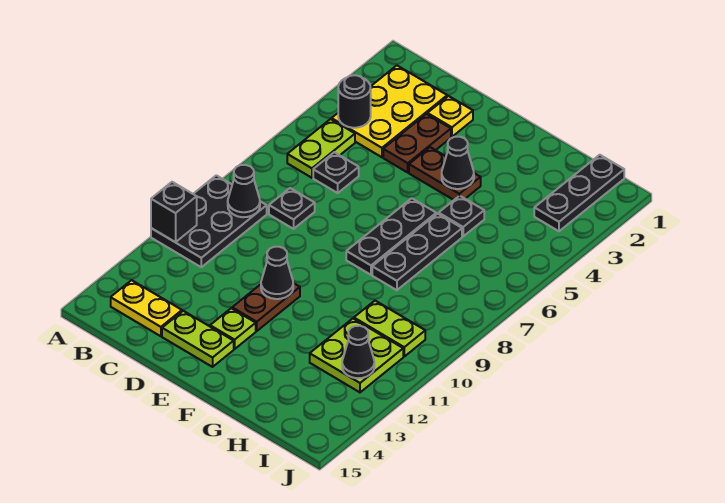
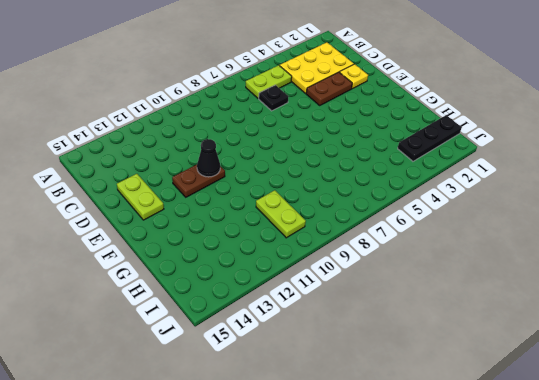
none -> black 2x3 plate [151,175,267,267]
none -> yellow 1x2 plate [111,280,182,336]
none -> black 1x1 plate [269,188,315,229]

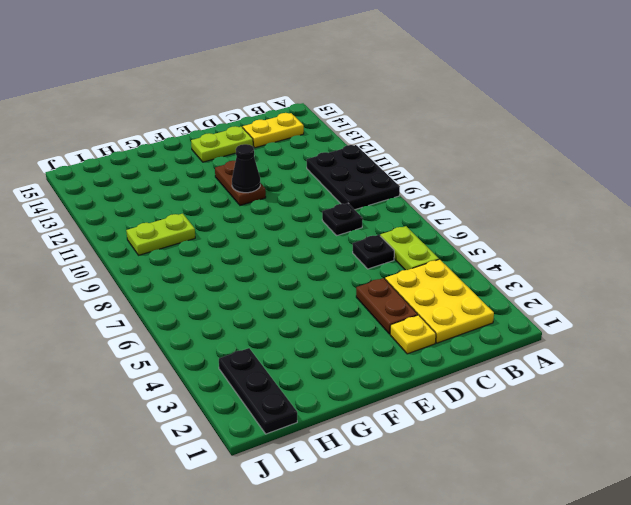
none -> brown 1x2 plate [409,147,481,200]
none -> lime 1x1 plate [210,308,256,349]
none -> black 1x3 plate [346,198,436,275]

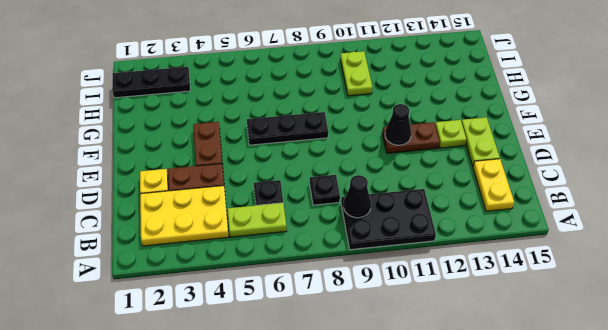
none -> black 1x1 plate [439,196,484,236]
none -> black 1x3 plate [372,214,462,290]
none -> lime 2x2 plate [310,319,403,392]

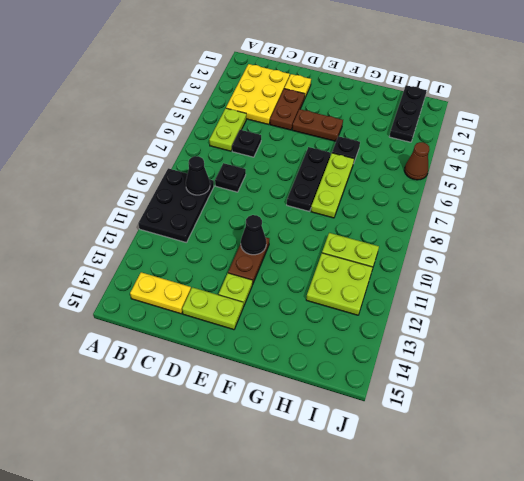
lime 1x3 plate [311,153,354,218] -> black 1x3 plate [372,214,462,290]
brown 1x1 cone [404,142,430,180] -> none
none -> black 1x1 brick [151,182,197,242]
none -> black 1x1 round brick [338,75,371,128]
none -> black 1x1 cone [442,137,474,189]

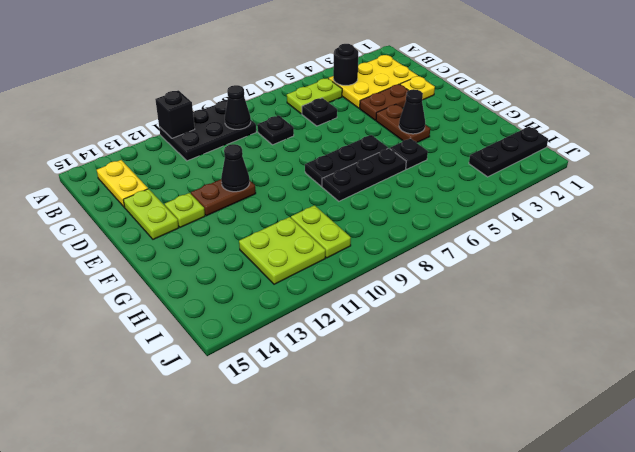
none -> black 1x1 cone [342,326,374,378]

